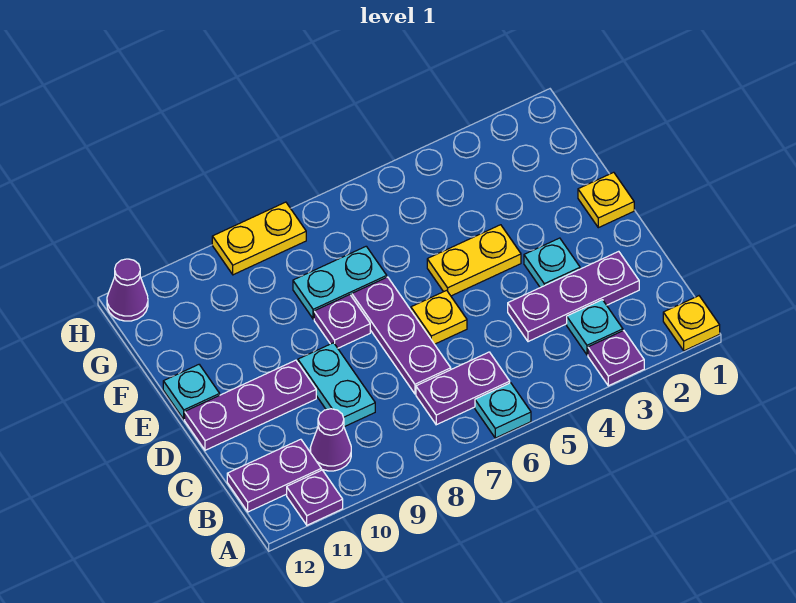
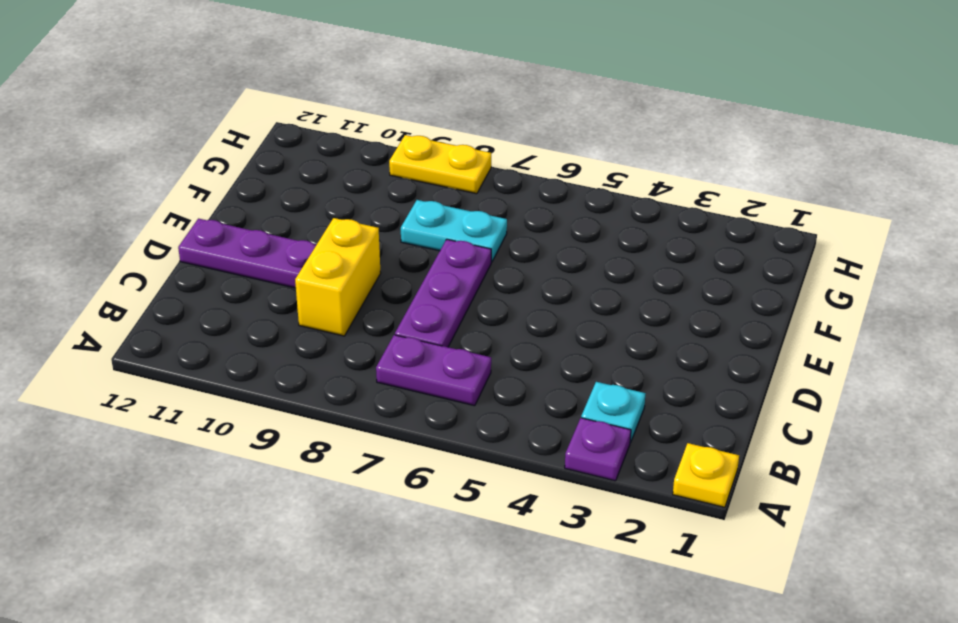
yellow 1x2 brick [295,218,381,336] -> cyan 1x2 plate [298,343,375,427]
none -> cyan 1x1 plate [475,383,531,438]
none -> purple 1x1 plate [287,470,343,525]
none -> purple 1x1 cone [310,409,351,471]

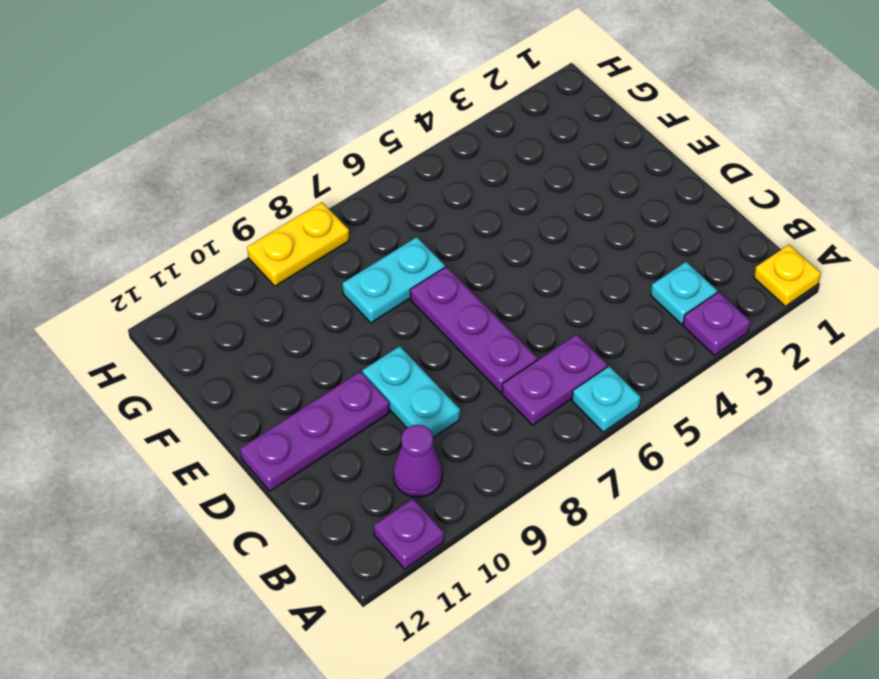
none -> purple 1x2 plate [227,439,321,512]
none -> purple 1x3 plate [508,251,639,342]
none -> cyan 1x1 plate [524,238,580,288]

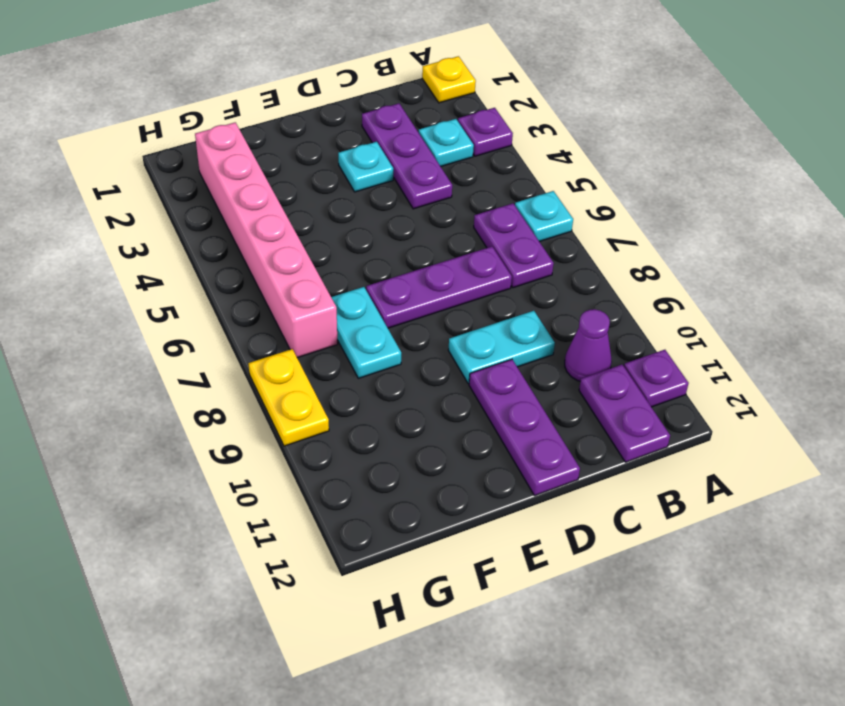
pink 1x6 brick [195,122,338,358] -> none
none -> yellow 1x1 plate [411,290,467,344]
none -> yellow 1x1 plate [578,172,634,228]
none -> yellow 1x2 plate [427,225,521,296]

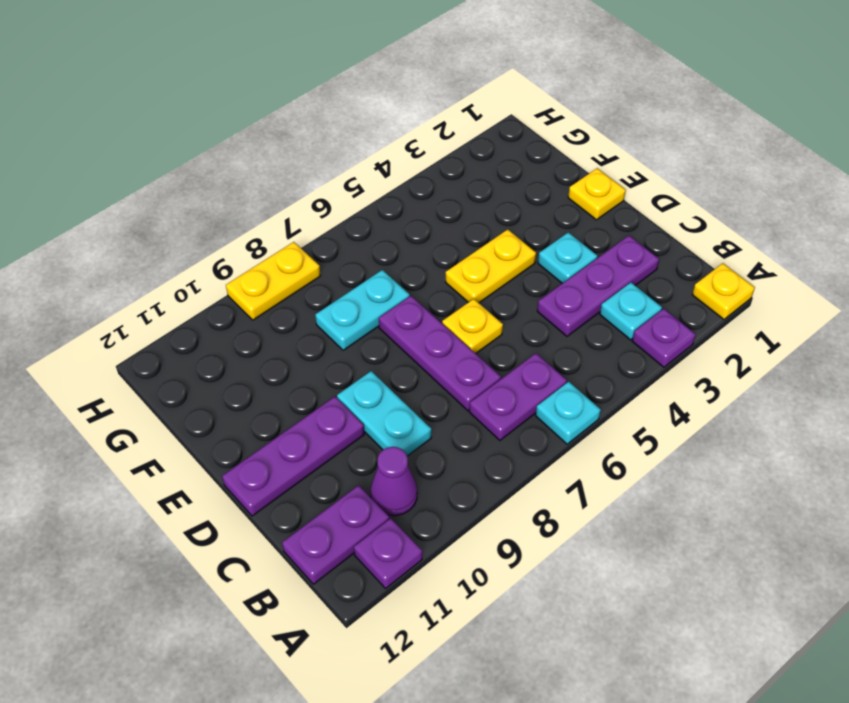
none -> purple 1x1 plate [314,295,370,348]
none -> cyan 1x1 plate [163,365,220,419]
none -> purple 1x1 cone [107,259,148,321]

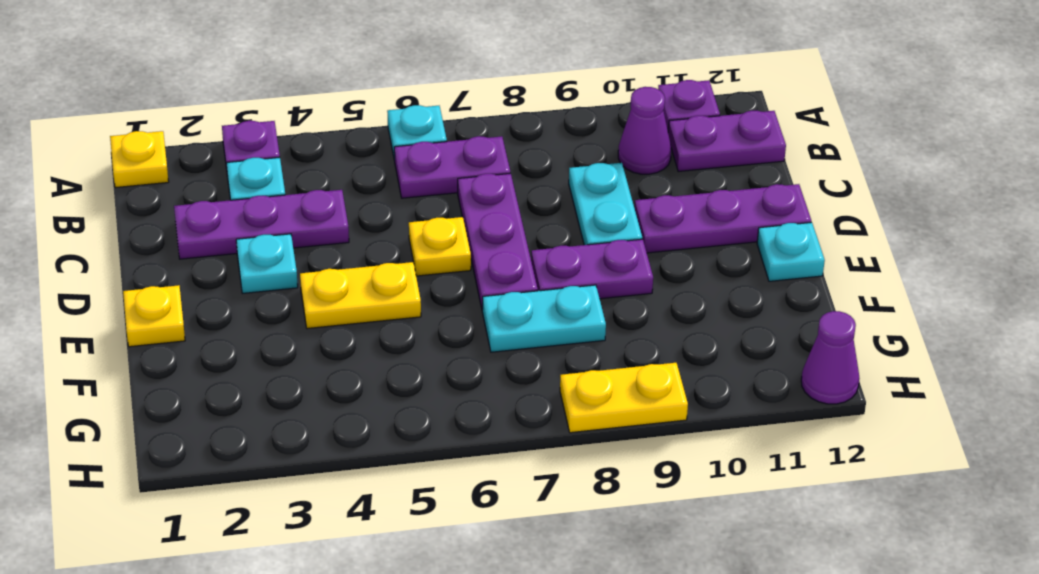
purple 1x2 plate [531,239,653,299] -> purple 1x1 plate [314,295,370,348]

